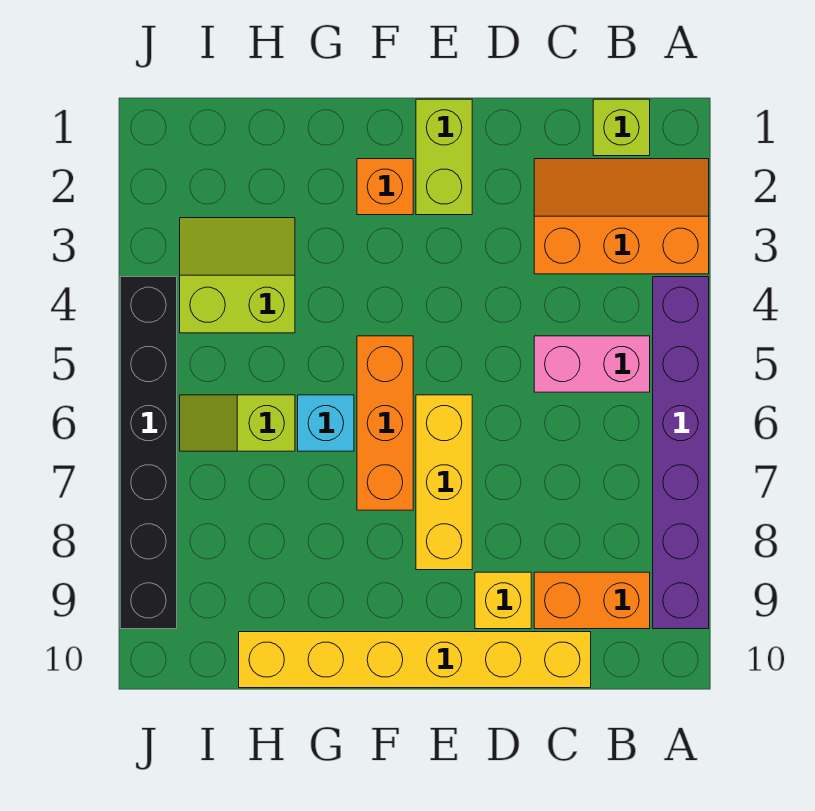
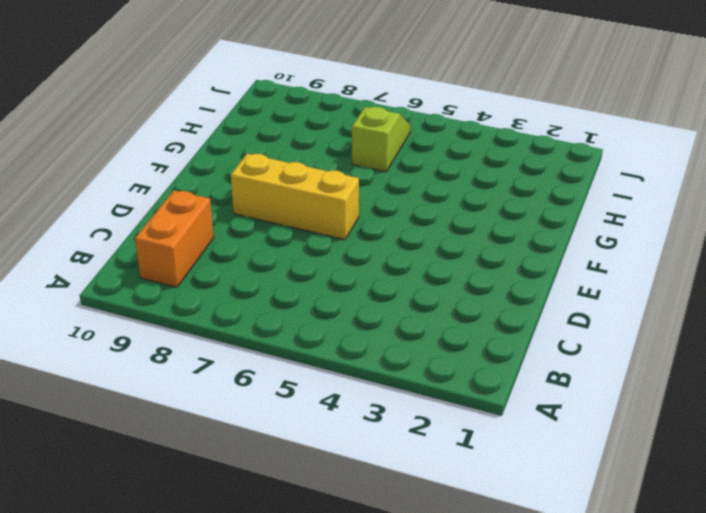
none -> orange 2x3 slope [534,159,709,274]
none -> purple 1x6 brick [653,277,709,629]
none -> lime 1x1 brick [593,99,650,156]

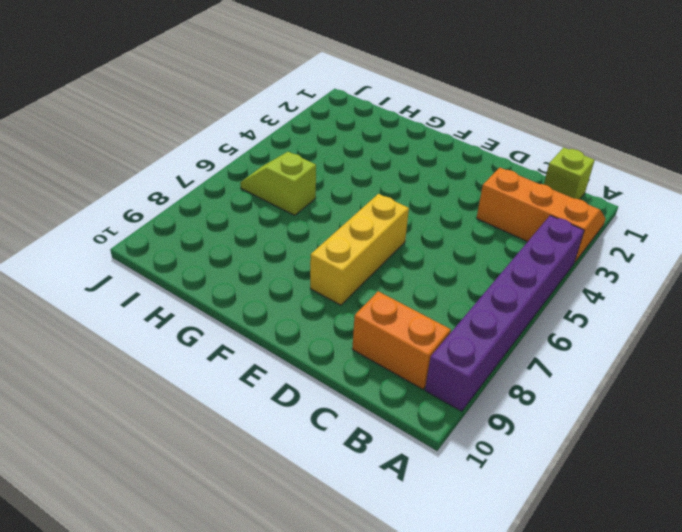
none -> pink 1x2 brick [534,336,650,392]
none -> yellow 1x6 brick [239,632,591,688]
none -> yellow 1x1 brick [475,572,531,629]

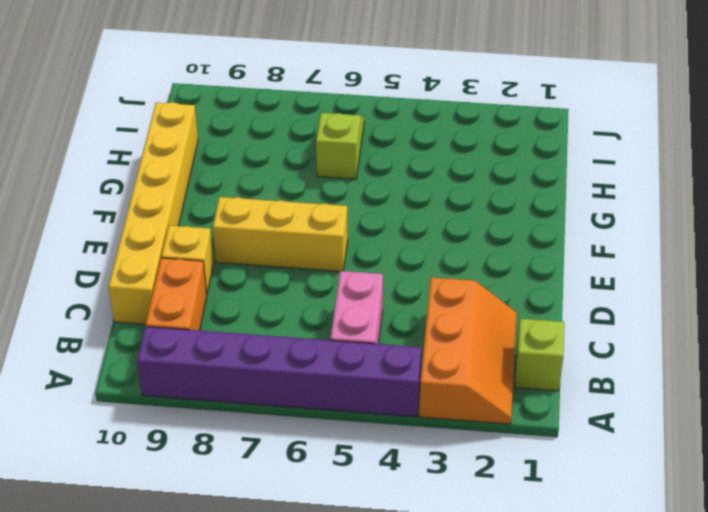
none -> lime 1x2 brick [416,99,472,215]
none -> orange 1x1 brick [357,159,413,215]
none -> orange 1x3 brick [357,336,413,510]

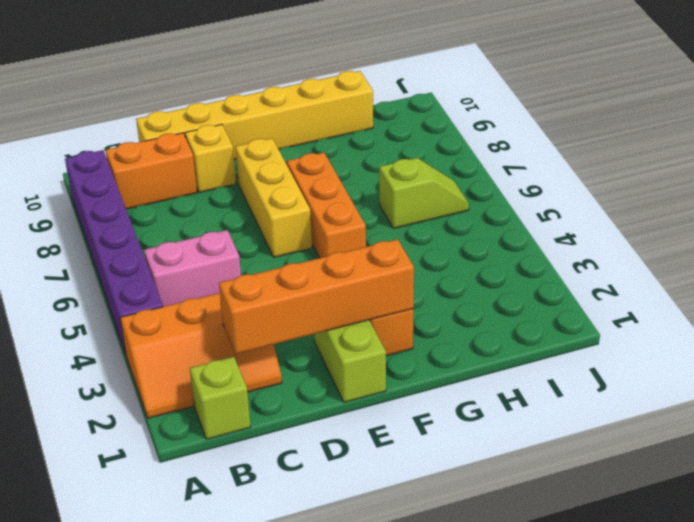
orange 1x4 brick [219,239,414,354] -> none
none -> cyan 1x1 brick [298,395,354,451]
none -> lime 2x2 slope [180,218,295,333]
none -> black 1x6 brick [120,277,177,629]

